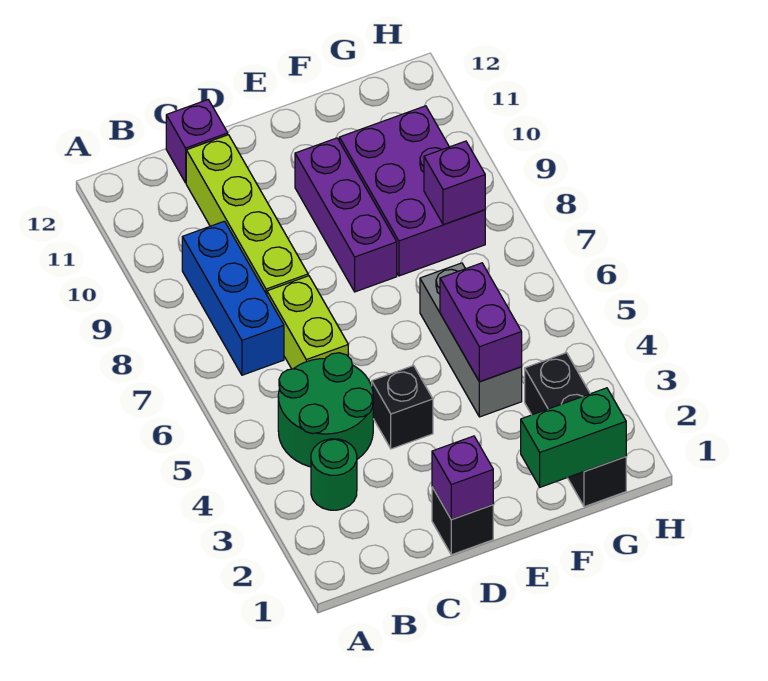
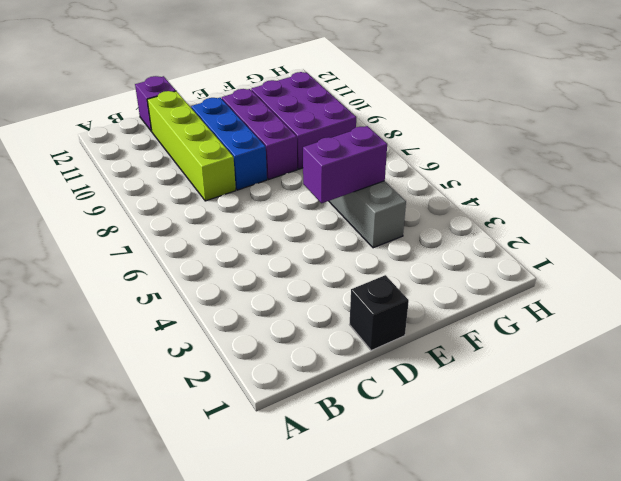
blue 1x3 brick [191,98,267,190] -> blue 1x3 brick moved to [182,221,284,375]
purple 1x2 brick [303,126,387,203] -> purple 1x2 brick turned to [440,263,522,382]
none -> green 1x1 round brick [311,439,357,510]
none -> green 2x2 round brick [278,353,373,467]
none -> lime 1x2 brick [267,276,348,369]

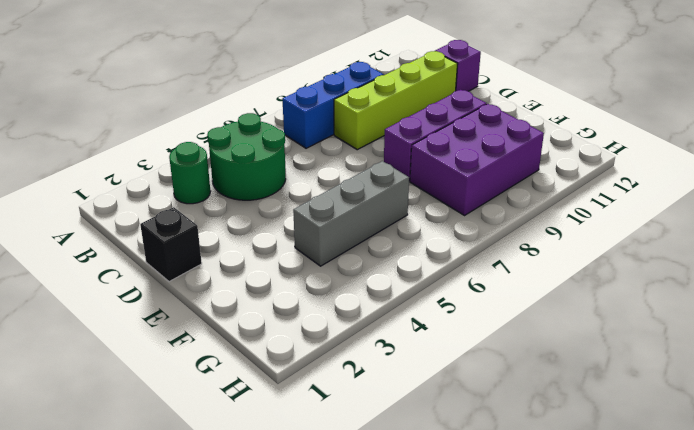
none -> lime 1x2 brick [267,276,348,369]
none -> black 1x1 brick [372,365,433,449]
none -> black 1x3 brick [525,353,626,507]

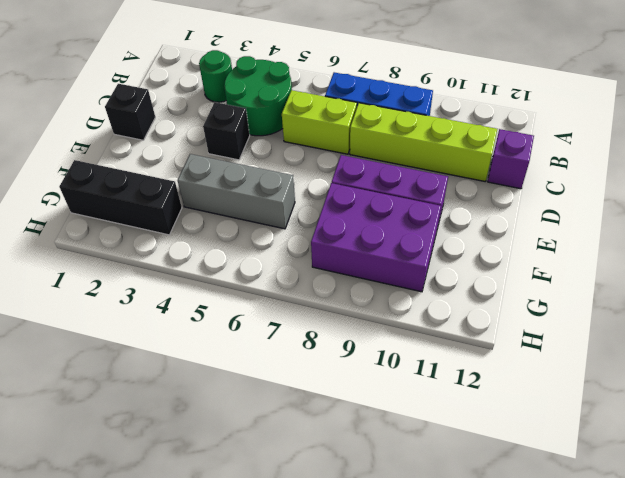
none -> purple 1x1 brick [432,436,493,520]
none -> green 1x2 brick [521,388,626,487]
none -> purple 1x2 brick [440,263,522,382]

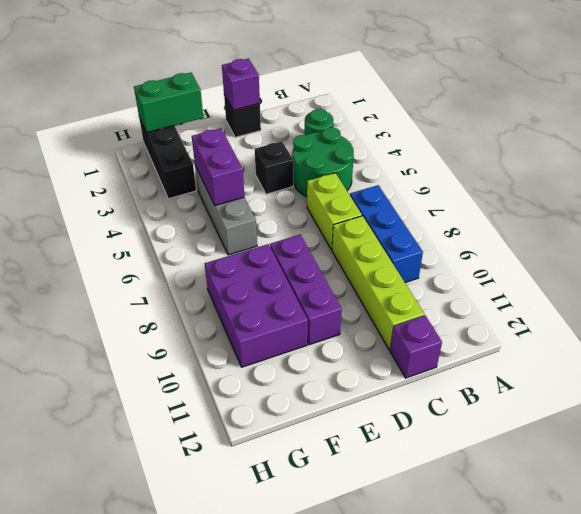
none -> purple 1x1 brick [424,141,485,225]

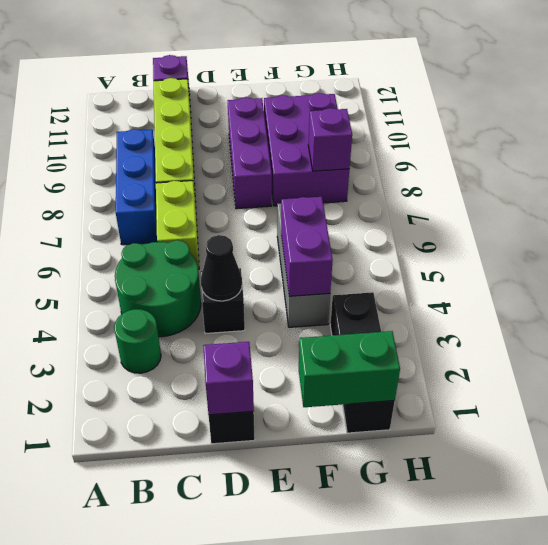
black 1x1 cone [201,235,242,301] -> none

